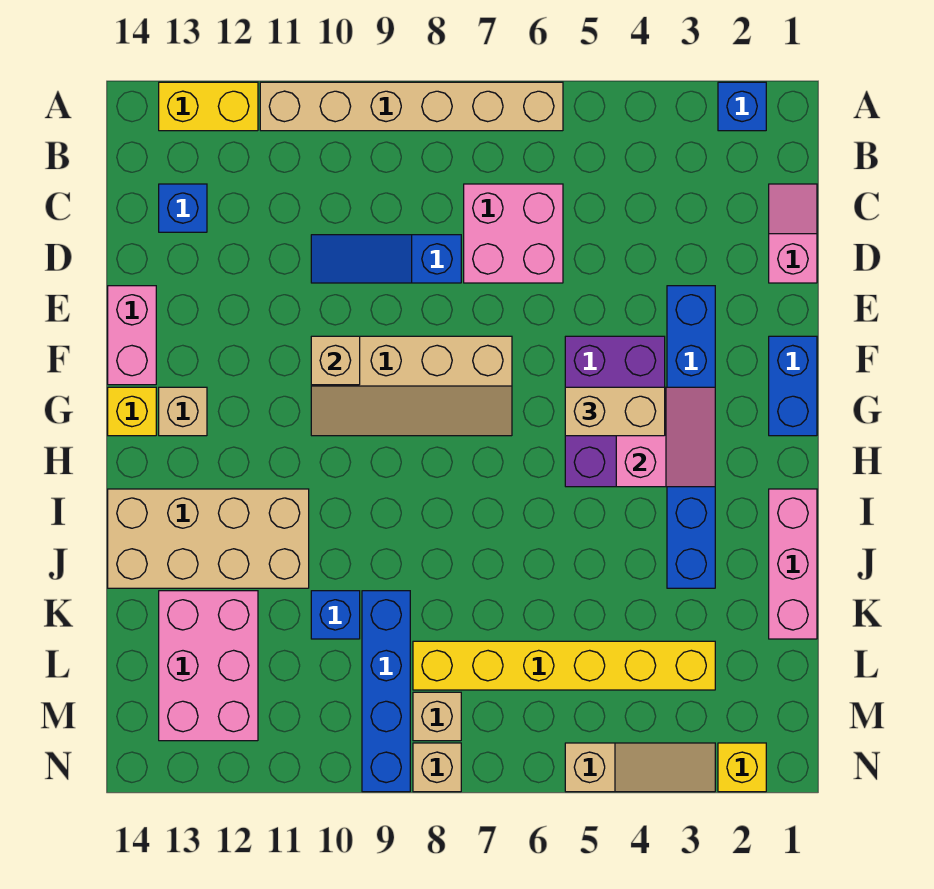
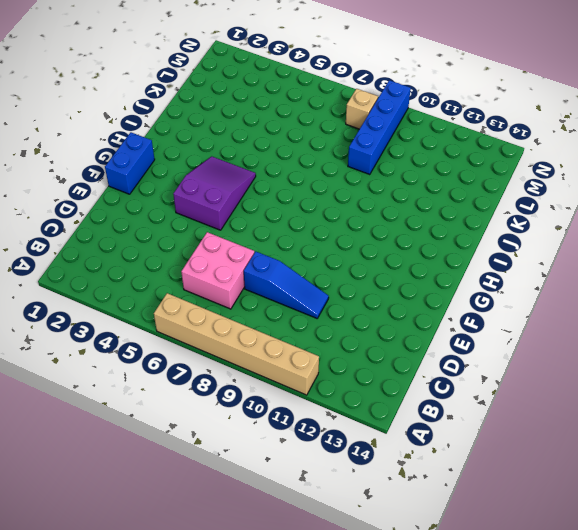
purple 2x3 slope [173,156,256,230] -> purple 2x3 brick [565,336,665,487]
none -> blue 1x1 brick [718,82,766,131]
none -> yellow 1x2 brick [159,82,258,131]
none -> pink 1x2 slope [769,184,817,283]

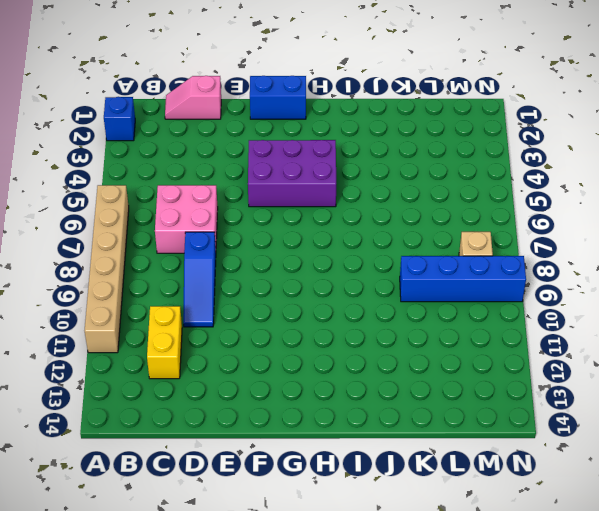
yellow 1x2 brick [147,306,182,379] -> yellow 1x2 brick moved to [159,82,258,131]
none -> blue 1x1 brick [159,184,207,232]
none -> blue 1x6 brick [667,286,715,588]
none -> pink 1x2 brick [108,286,156,385]

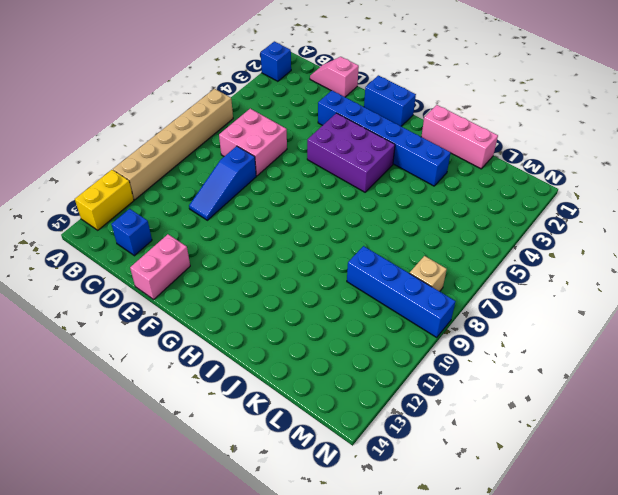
pink 1x2 brick [130,234,190,299] -> pink 1x2 brick turned to [108,286,156,385]
none -> tan 2x4 slope [311,336,512,436]
none -> tan 1x1 brick [159,387,207,436]
none -> yellow 1x1 brick [108,387,156,436]

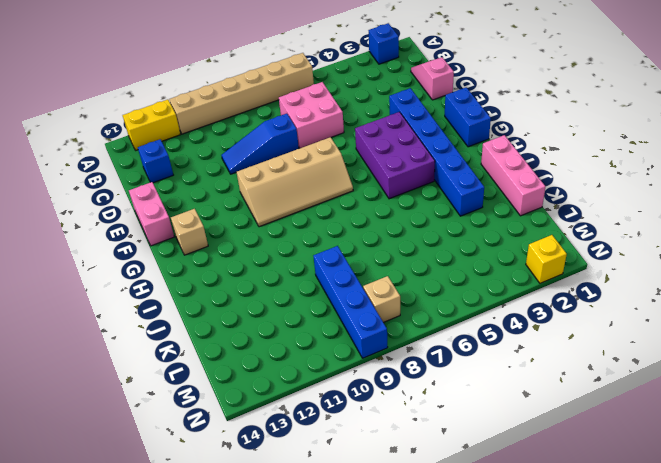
none -> yellow 1x1 brick [108,387,156,436]
none -> tan 2x4 brick [108,489,309,588]
none -> blue 1x1 brick [311,591,360,639]

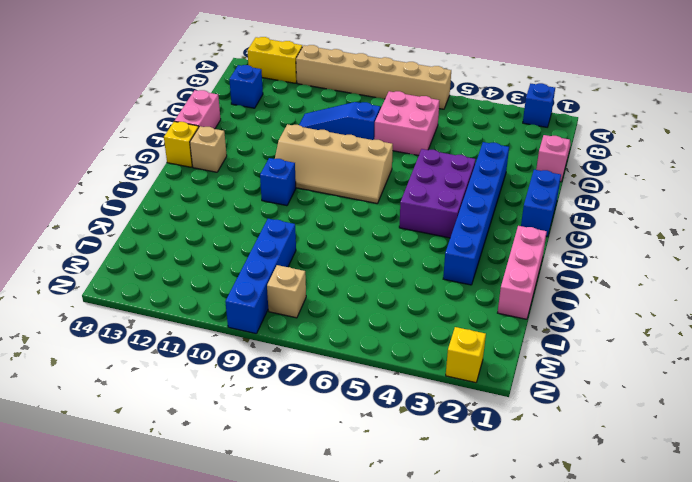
blue 1x1 brick [260,158,296,206] -> blue 1x1 brick moved to [311,591,360,639]
none -> tan 2x4 brick [108,489,309,588]
none -> pink 2x3 brick [159,591,258,741]
none -> yellow 1x6 brick [413,641,715,690]

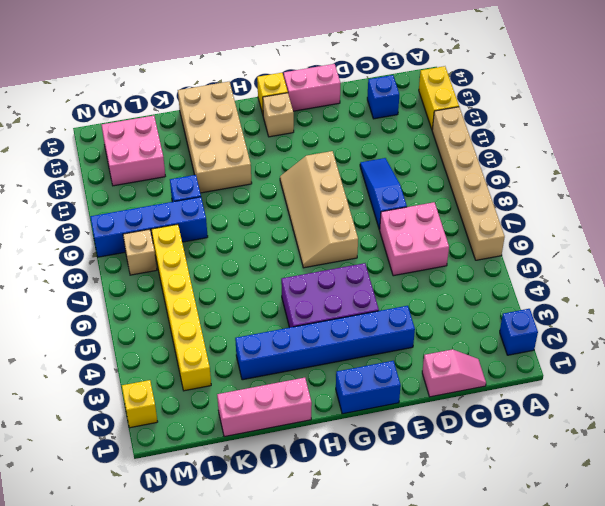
pink 2x2 brick [102,116,165,186] -> pink 2x3 brick [159,591,258,741]
none -> tan 1x3 slope [565,743,715,792]
none -> tan 1x1 brick [413,743,461,792]
none -> tan 1x1 brick [311,336,360,385]

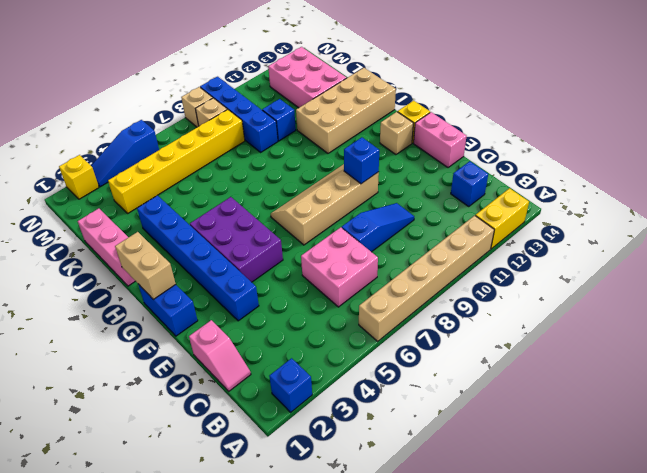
blue 1x1 brick [344,137,379,184] -> tan 1x1 brick [311,336,360,385]
tan 1x2 brick [115,232,176,300] -> tan 1x2 brick turned to [565,387,665,436]
blue 1x3 slope [91,120,159,187] -> tan 1x3 slope [565,743,715,792]
none -> pink 2x2 slope [616,387,715,487]

